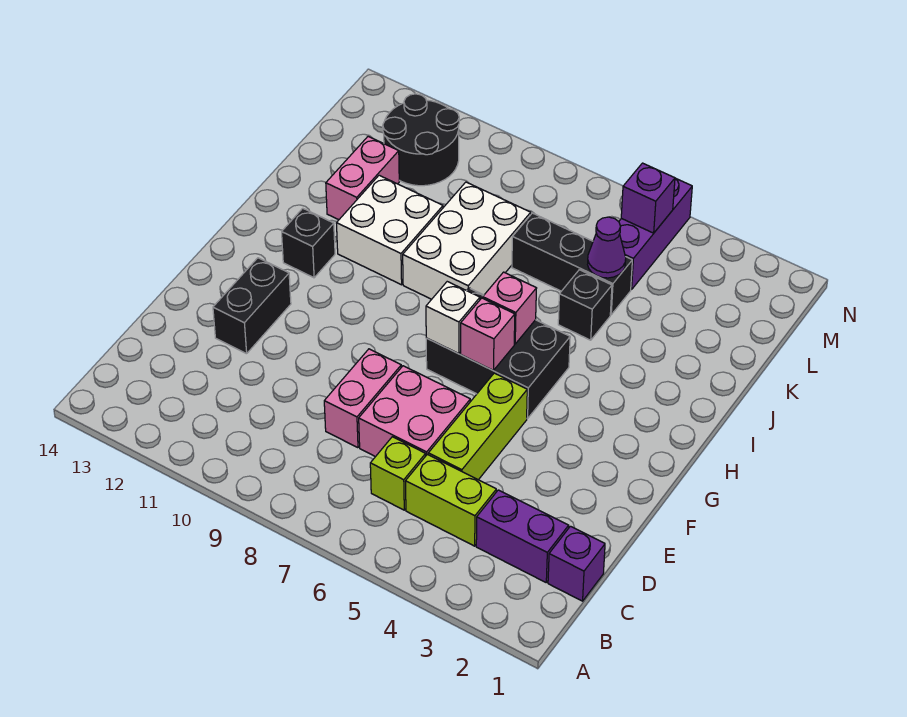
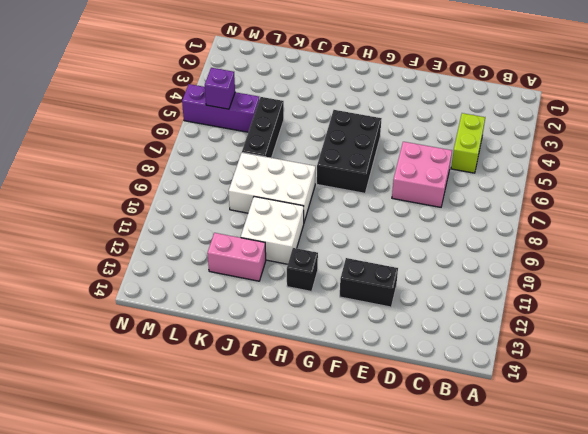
none -> purple 1x1 brick [548,526,605,601]
none -> purple 1x2 brick [476,490,569,582]
none -> lime 1x1 brick [370,437,426,510]

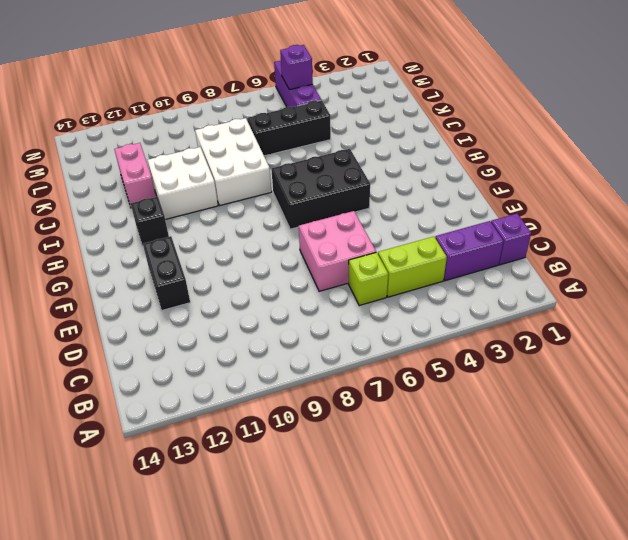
none -> lime 1x3 brick [428,373,527,480]
none -> pink 1x2 brick [324,349,401,448]
none -> black 1x1 brick [558,270,612,340]

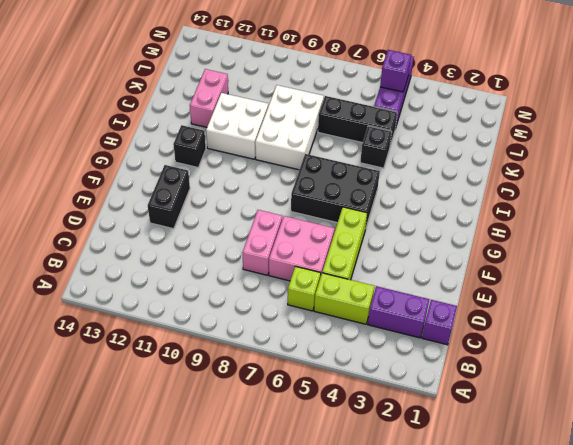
none -> black 2x2 round brick [383,94,459,186]
none -> pink 1x1 brick [461,298,515,370]
none -> white 1x1 brick [426,282,480,354]

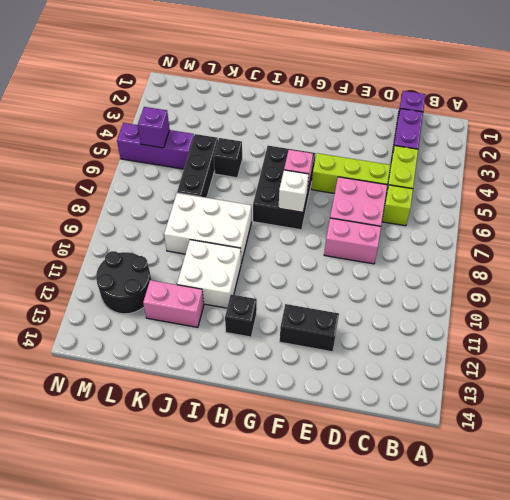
none -> pink 1x1 brick [483,272,537,344]
none -> purple 1x1 cone [588,217,626,278]

